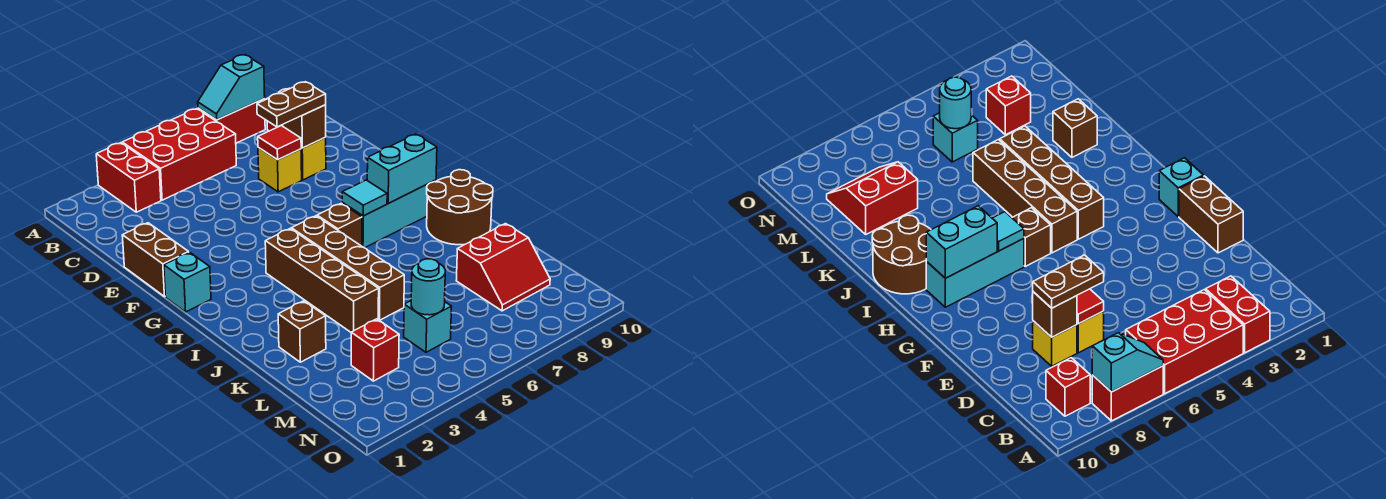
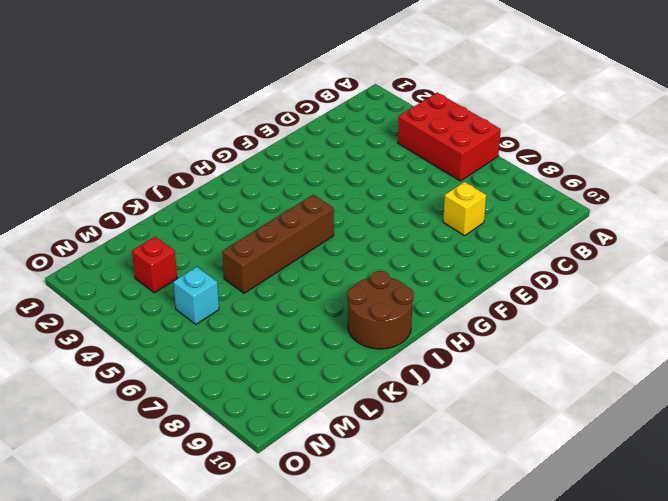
none -> red 1x2 brick [96,143,161,212]
none -> red 1x2 brick [198,99,265,143]
none -> red 1x1 brick [1046,358,1090,416]

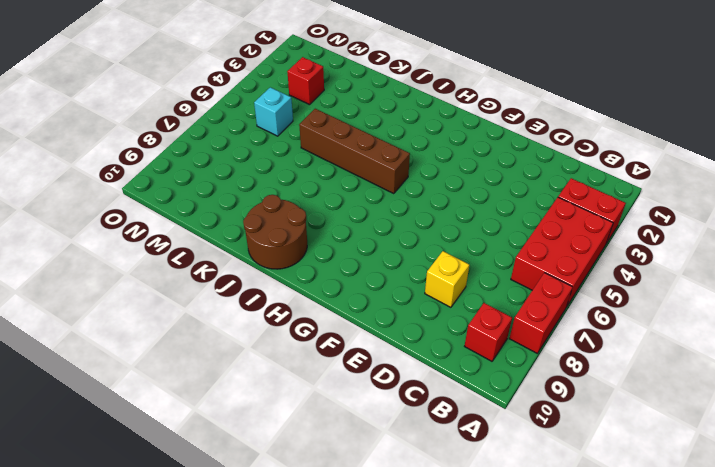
none -> yellow 1x1 brick [258,148,302,192]
none -> brown 1x2 brick [122,223,189,297]
none -> cyan 1x1 brick [164,252,211,312]

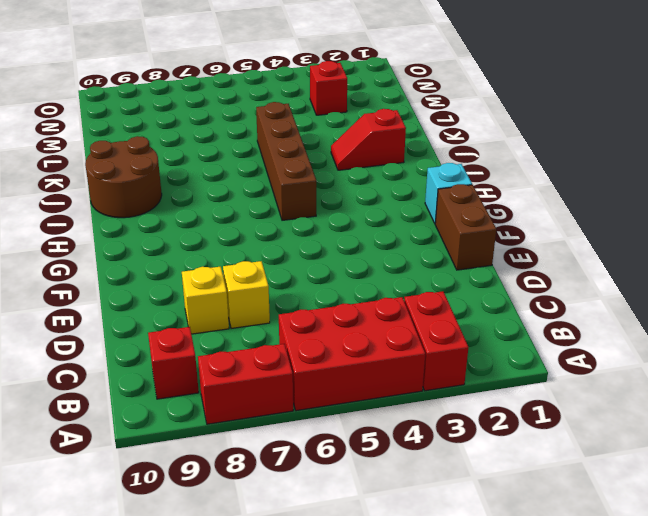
red 1x2 slope [331,109,406,170] -> none
none -> brown 1x4 brick [265,229,379,332]
none -> brown 1x1 brick [317,203,362,246]
none -> cyan 1x3 brick [342,180,436,248]

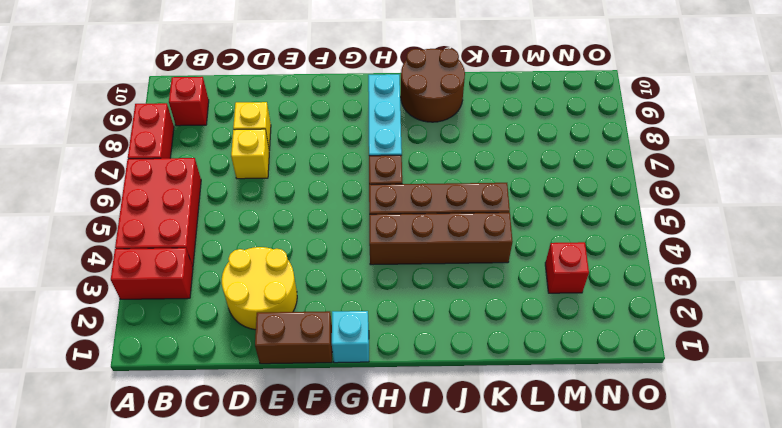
yellow 2x2 round brick [222,247,297,330] -> none
none -> brown 1x1 brick [278,301,326,362]
none -> red 2x2 slope [456,224,550,311]
none -> cyan 1x1 brick [404,301,452,352]

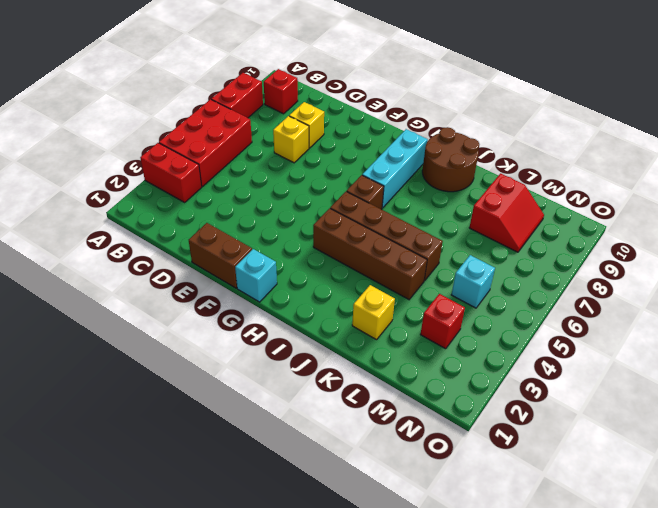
yellow 1x1 brick [352,285,395,340] -> brown 1x1 brick [278,301,326,362]
none -> cyan 1x2 slope [198,55,265,120]
none -> red 1x1 tile [258,126,301,160]
none -> brown 1x1 brick [283,105,326,148]

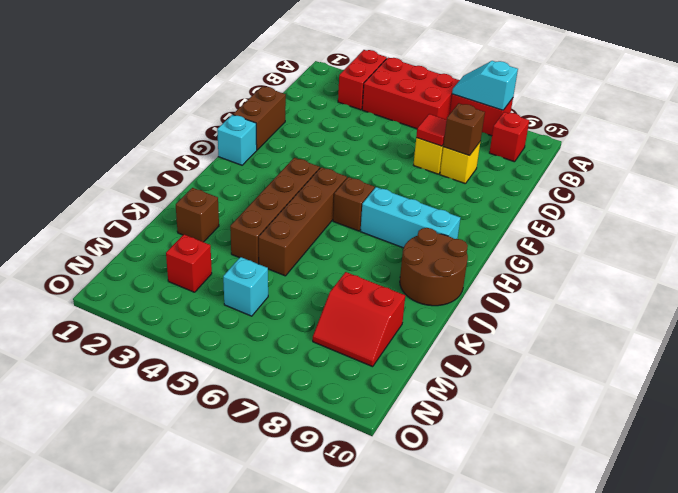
none -> cyan 1x1 tile [342,180,387,216]
none -> cyan 1x2 brick [367,134,437,203]
none -> cyan 1x1 round brick [411,259,445,315]

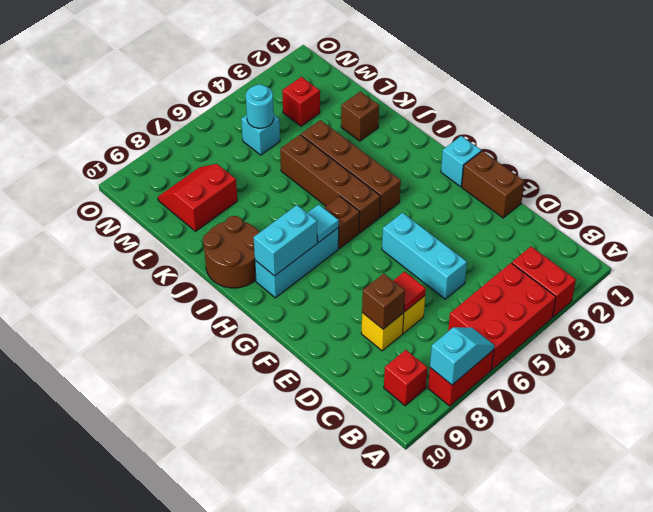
cyan 1x3 brick [382,213,467,299] -> none
none -> brown 1x2 plate [257,82,326,127]

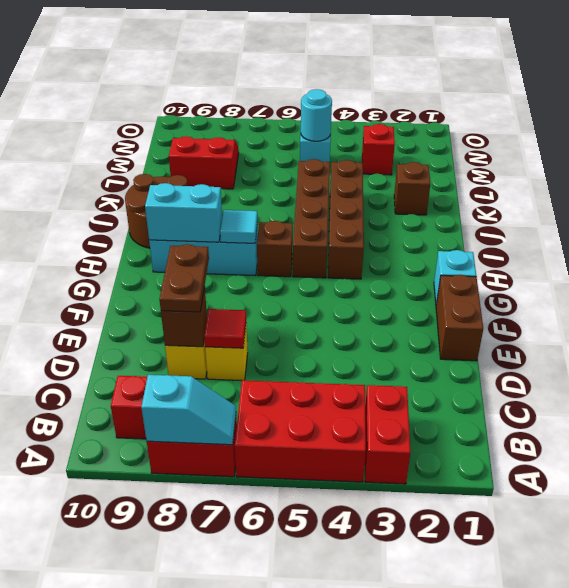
brown 1x2 plate [159,244,209,312] -> brown 1x2 plate turned to [257,82,326,127]

